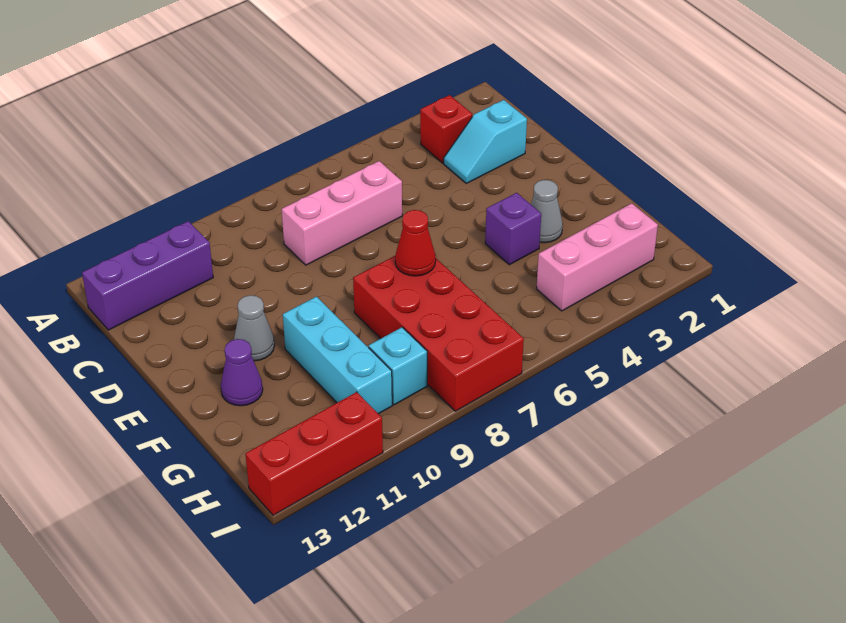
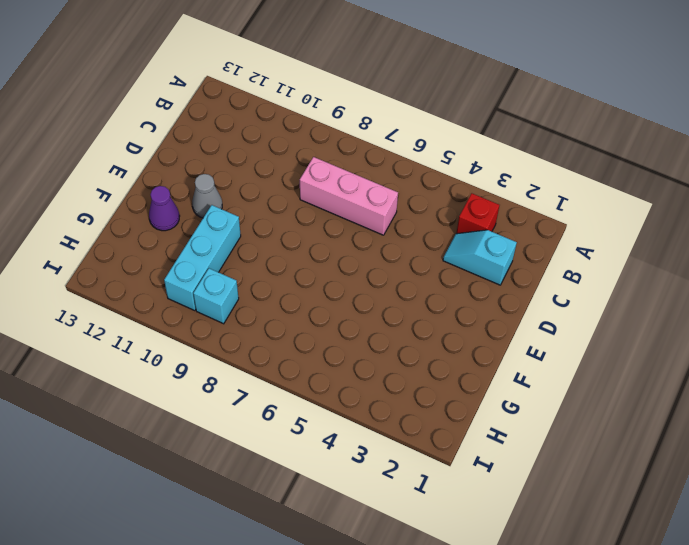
none -> purple 1x3 brick [82,221,213,330]
none -> grey 1x1 cone [531,180,563,243]
none -> purple 1x1 brick [485,193,541,265]

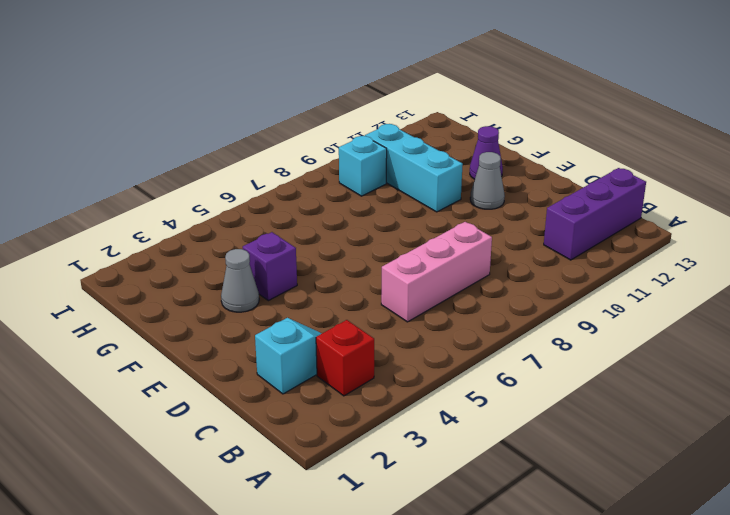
none -> red 2x4 brick [353,256,524,411]
none -> pink 1x3 brick [536,203,658,311]
none -> red 1x3 brick [245,392,383,515]

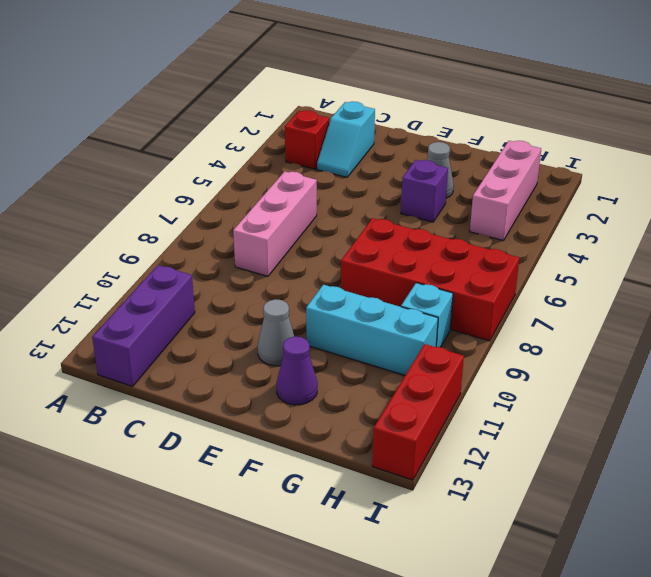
none -> red 1x1 cone [395,210,436,276]

